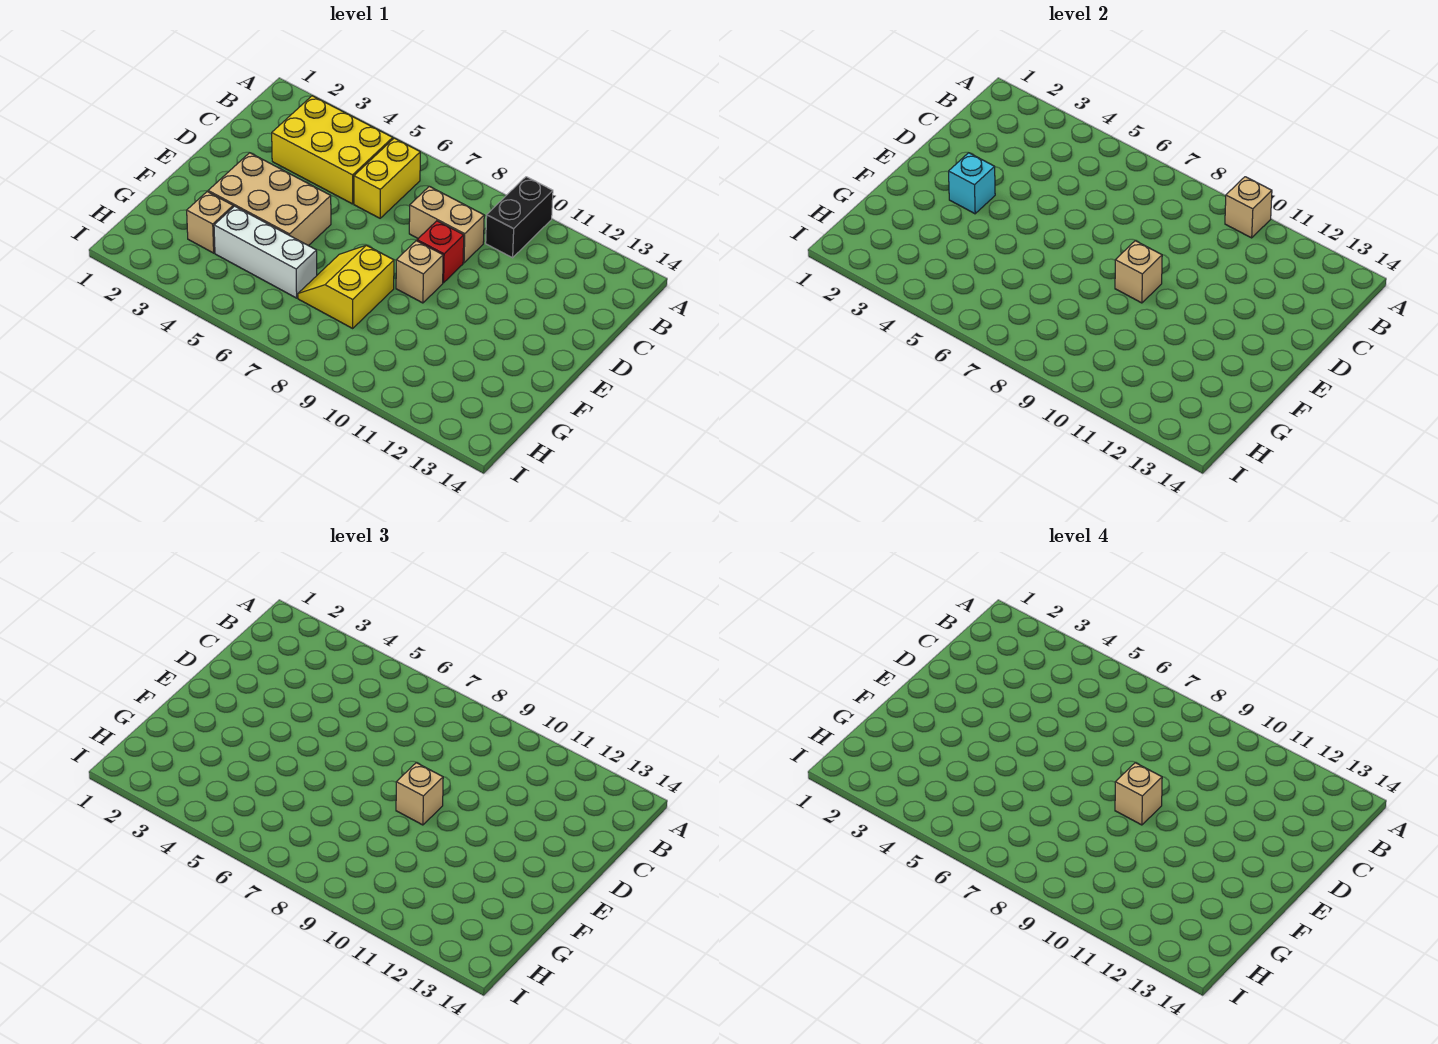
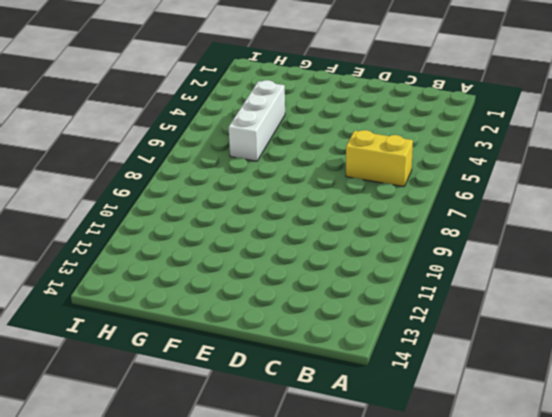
none -> black 1x2 brick [486,177,553,258]
none -> yellow 2x3 brick [272,96,393,204]
none -> tan 1x2 brick [409,186,484,263]

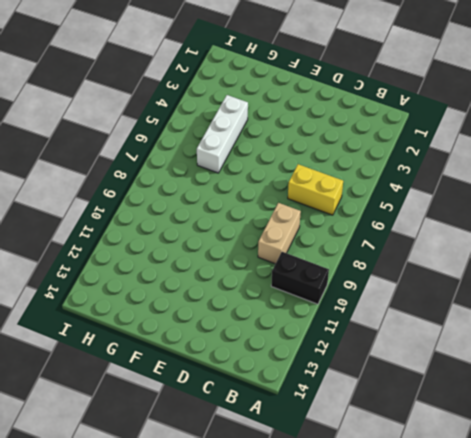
none -> yellow 2x3 brick [272,96,393,204]
none -> red 1x1 brick [417,221,464,283]
none -> tan 2x3 brick [208,153,331,246]

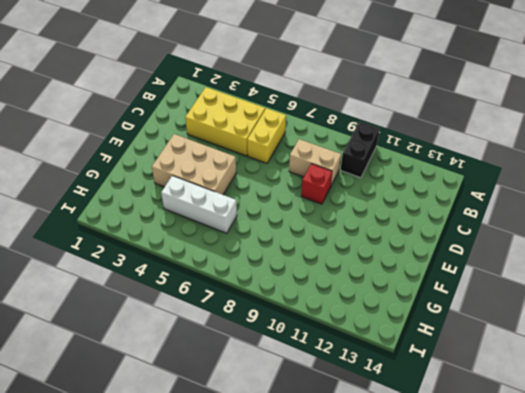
none -> tan 1x1 brick [396,241,443,303]
none -> yellow 2x2 slope [298,245,394,328]
none -> tan 1x1 brick [187,192,233,253]

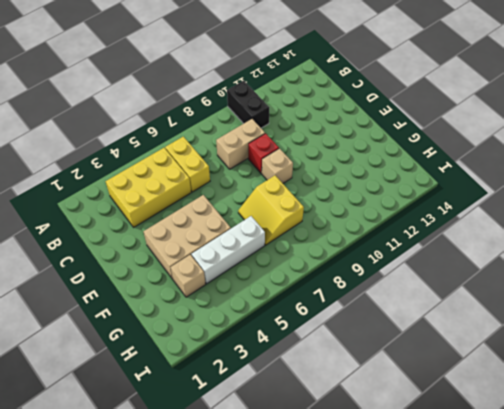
none -> tan 1x1 brick [1225,177,1272,238]
none -> cyan 1x1 brick [949,153,995,214]
none -> tan 1x1 brick [1115,241,1162,303]

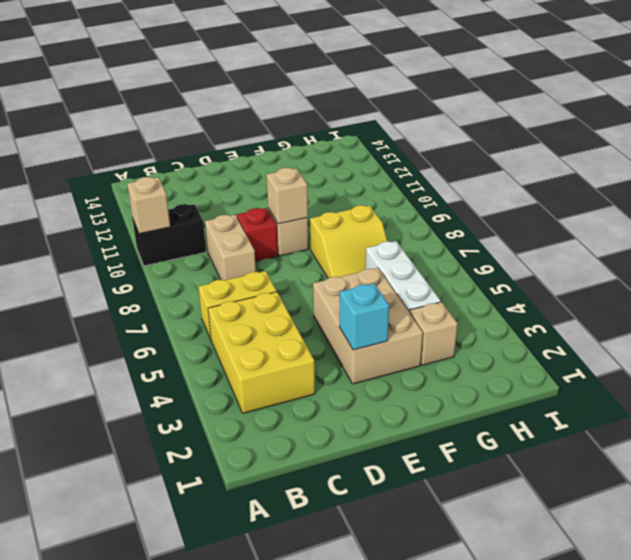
none -> tan 1x1 brick [396,763,443,825]
none -> tan 1x1 brick [1115,763,1162,825]

